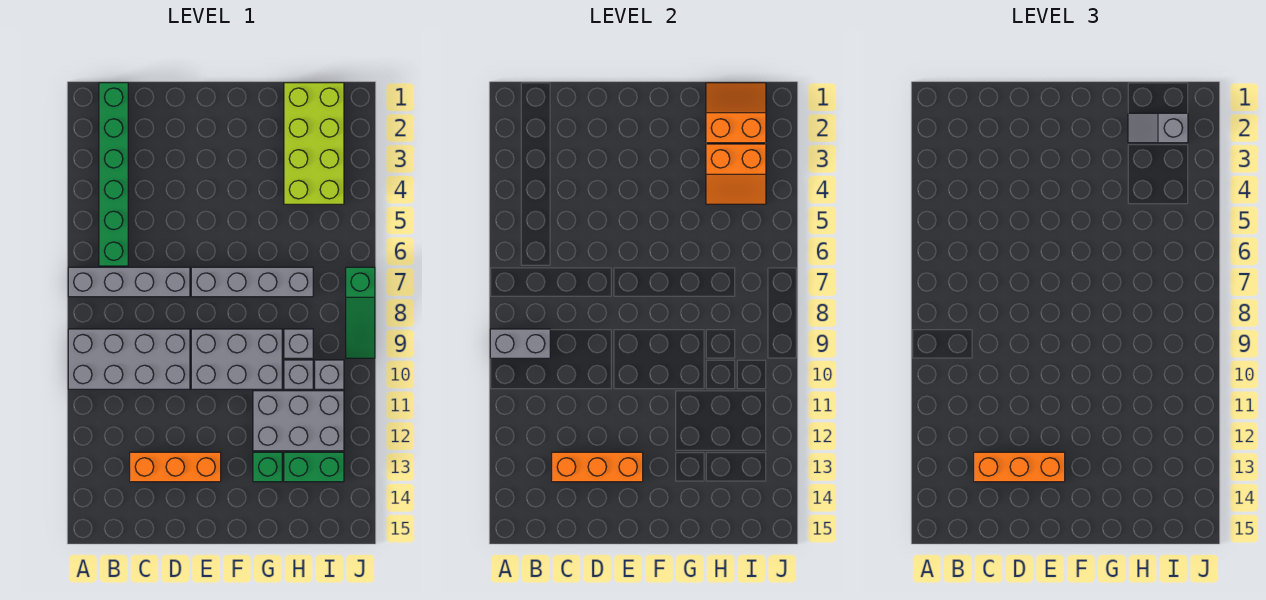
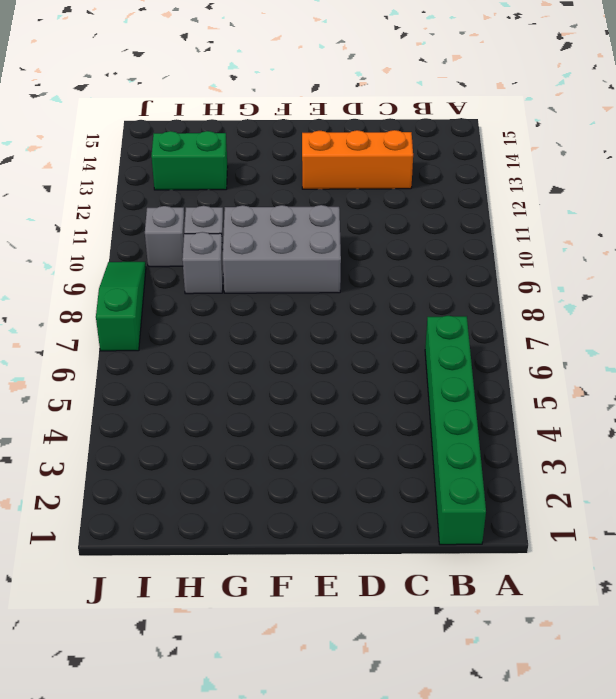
none -> grey 1x4 brick [68,267,190,297]
none -> grey 2x4 brick [68,329,190,389]
none -> grey 1x4 brick [191,267,313,297]

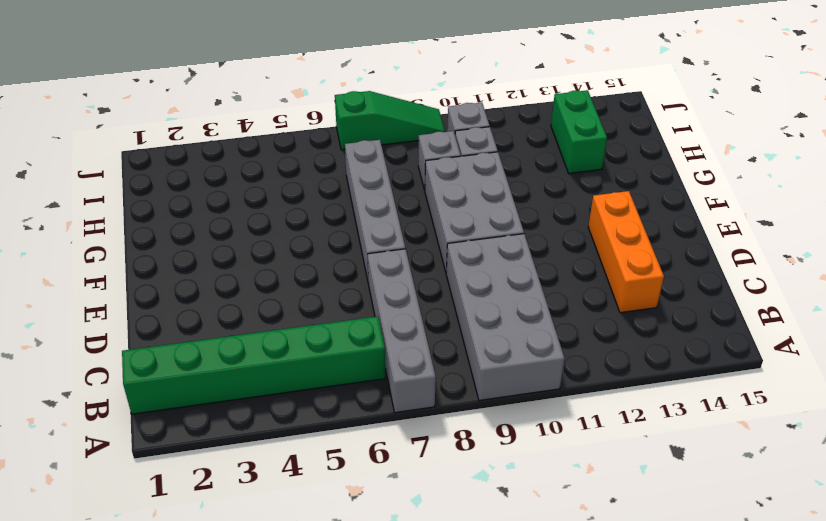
none -> grey 2x3 brick [253,391,344,451]
none -> green 1x1 brick [253,452,282,482]
none -> lime 2x4 brick [284,83,344,204]

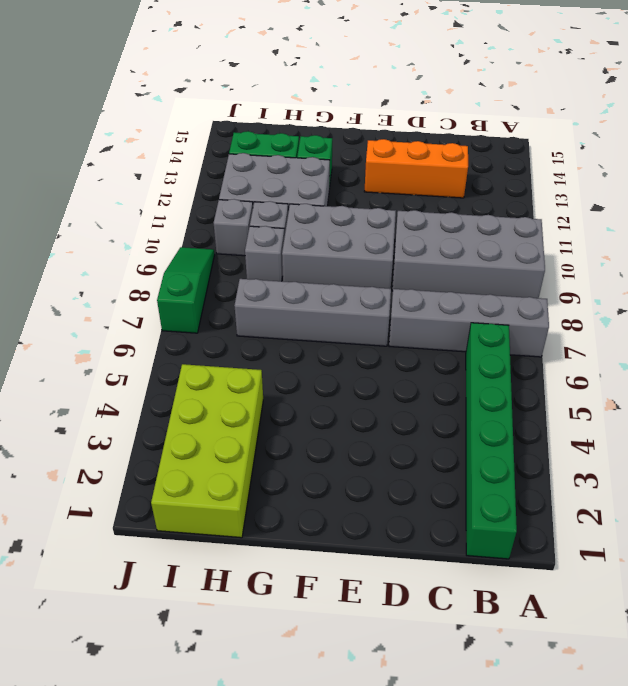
none -> grey 1x2 brick [490,329,550,358]
none -> orange 1x3 brick [552,452,643,482]
none -> orange 2x2 slope [706,83,766,143]

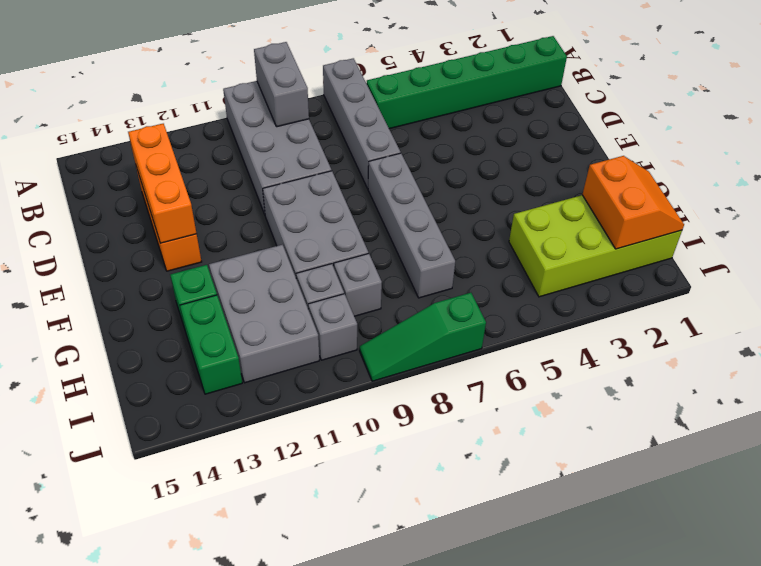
none -> orange 2x2 slope [706,144,766,204]
none -> orange 1x3 brick [974,452,1065,482]
none -> grey 1x2 slope [1128,113,1188,143]

